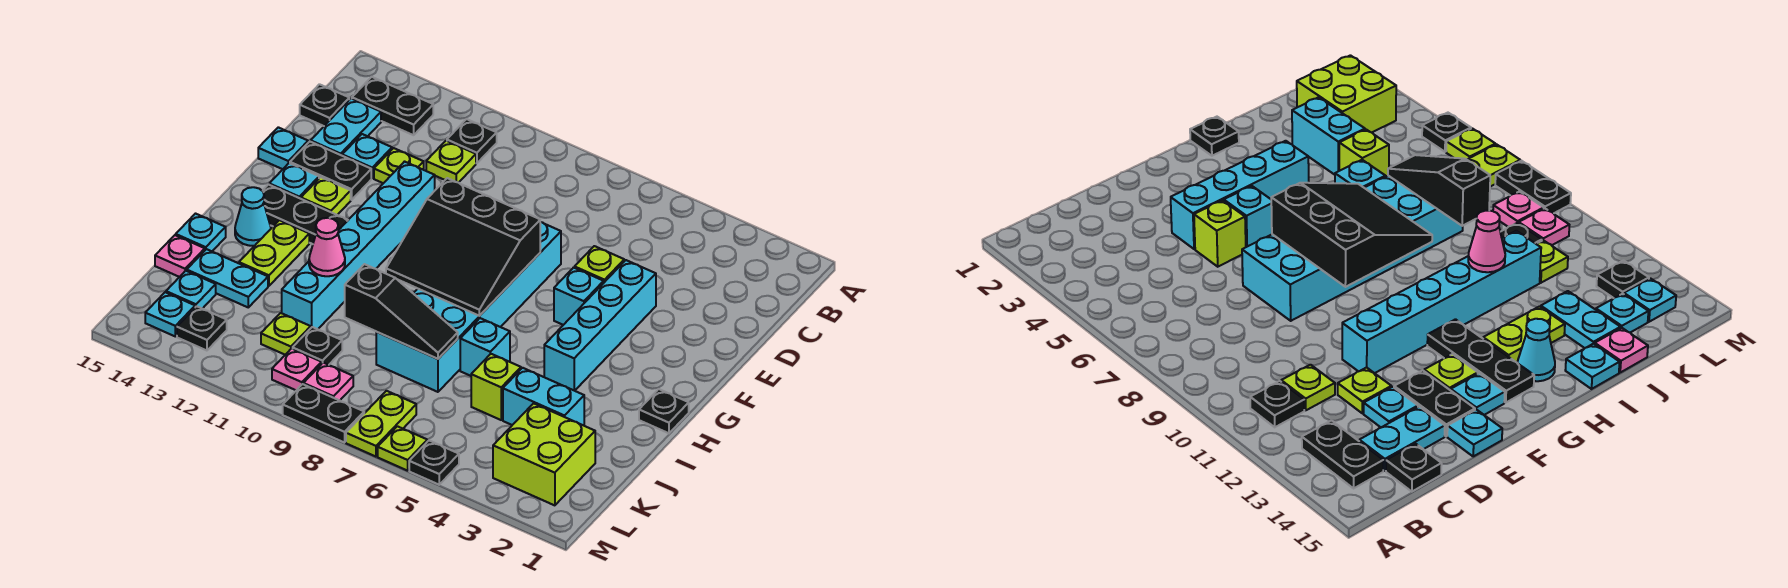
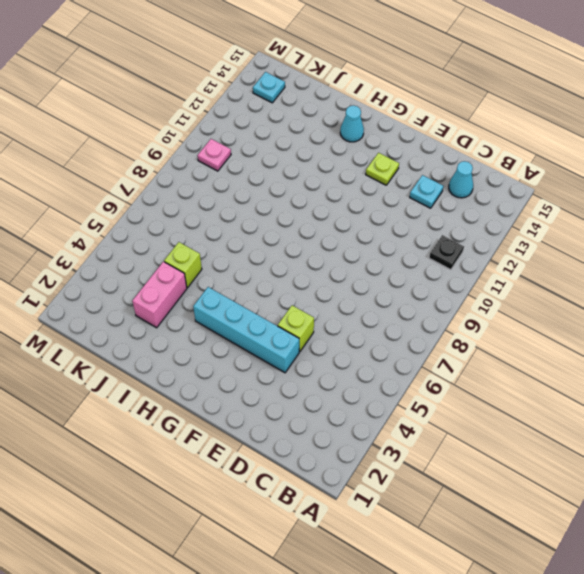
cyan 1x1 cone [449,161,473,198] -> cyan 1x2 plate [311,98,381,156]
pink 1x2 brick [132,262,187,328] -> cyan 1x2 brick [503,368,584,426]
none -> black 1x2 plate [352,77,433,135]
none -> lime 1x1 plate [426,141,476,183]
none -> black 1x1 plate [300,84,349,126]
none -> lime 1x1 plate [374,148,424,183]

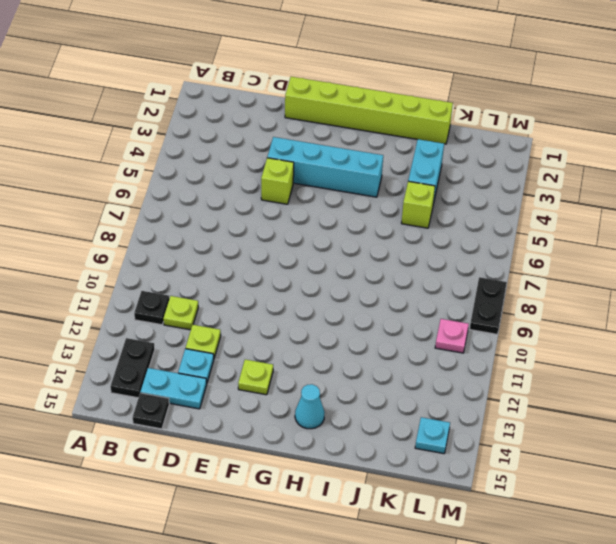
lime 1x6 brick [285,77,453,144] -> black 1x1 plate [639,389,689,433]
none -> cyan 2x6 brick [376,222,561,392]
none -> cyan 1x6 brick [282,162,435,329]
none -> black 1x2 plate [290,142,371,200]
none -> cyan 1x1 plate [258,127,308,169]

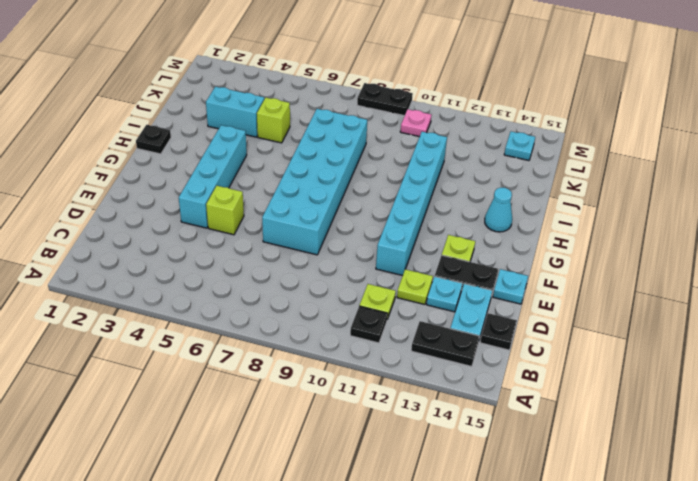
none -> cyan 1x1 brick [554,268,604,325]
none -> cyan 1x1 plate [269,163,319,199]
none -> black 1x3 plate [263,185,348,244]
none -> lime 1x2 plate [239,220,309,286]

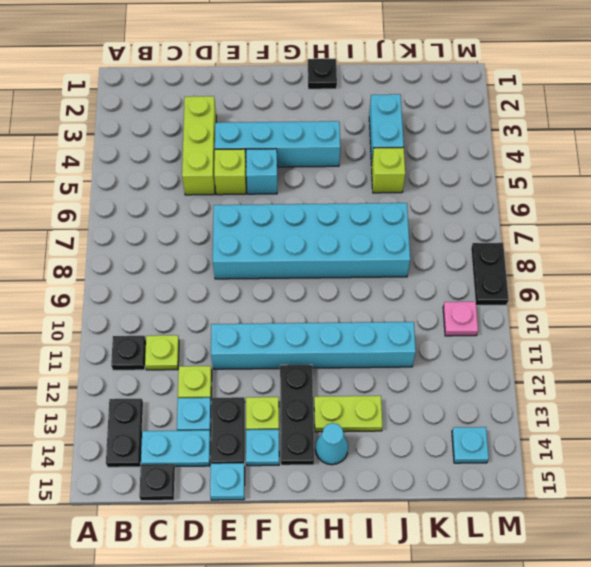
lime 1x3 brick [182,96,216,195] -> none
none -> cyan 1x1 brick [460,318,510,376]
none -> cyan 1x1 plate [176,214,226,251]
none -> cyan 1x2 plate [187,249,268,307]
none -> pink 1x1 plate [155,235,205,277]

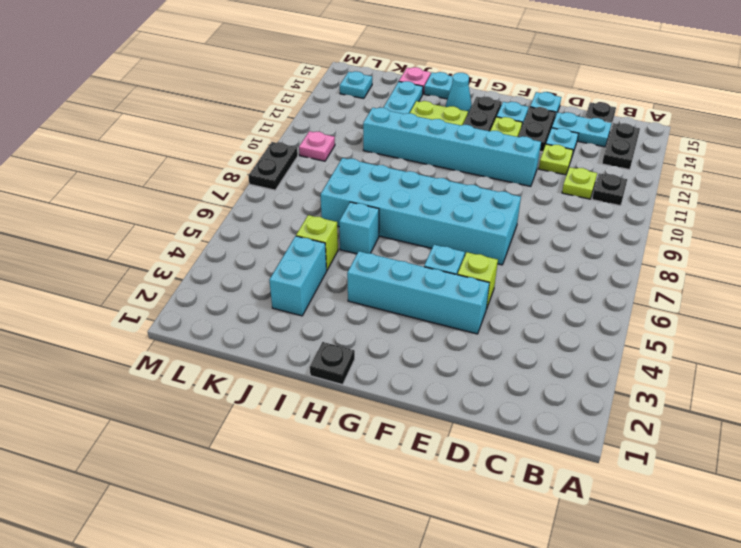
none -> lime 2x2 brick [493,403,595,505]
none -> black 1x1 plate [293,327,342,365]
none -> lime 1x1 plate [261,313,311,355]
none -> cyan 1x1 plate [166,271,216,309]

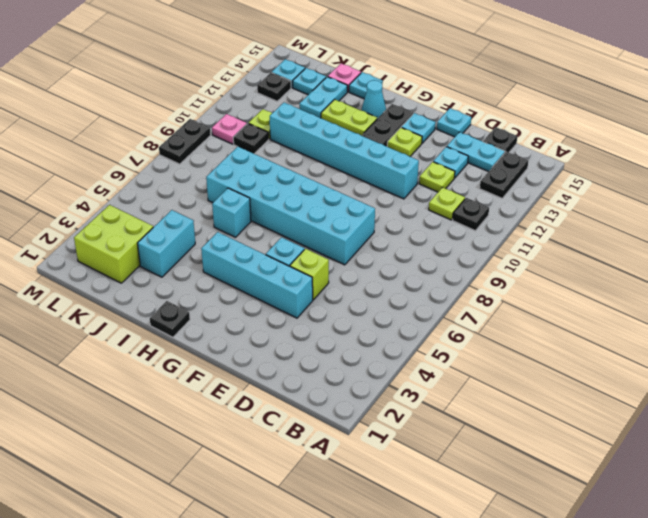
none -> black 1x2 plate [290,142,371,200]
none -> lime 1x1 brick [471,354,521,420]
none -> lime 1x2 plate [346,391,416,457]
none -> pink 1x1 plate [303,363,353,400]

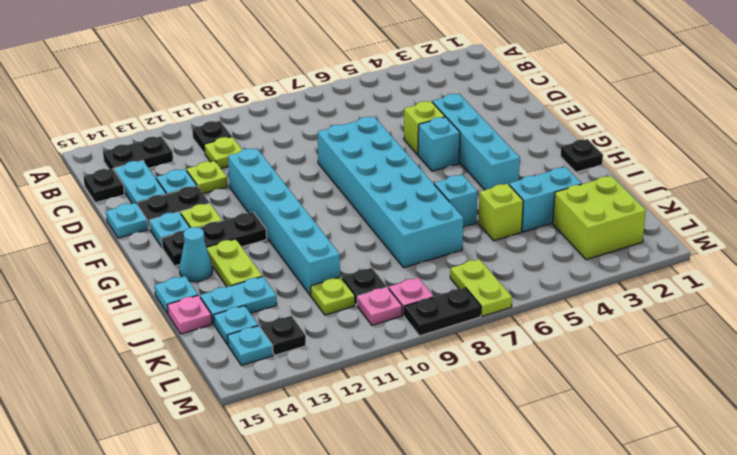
none -> black 1x1 plate [409,441,459,485]
none -> lime 1x1 plate [378,426,427,471]
none -> black 3x3 slope [386,178,540,316]
none -> pink 1x1 cone [309,218,345,276]

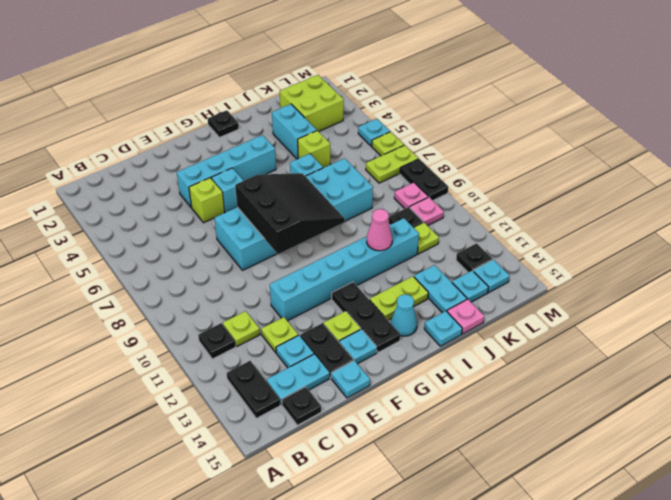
cyan 1x1 plate [358,119,390,146] -> black 1x1 plate [409,441,459,485]
none -> black 1x3 slope [345,264,458,359]

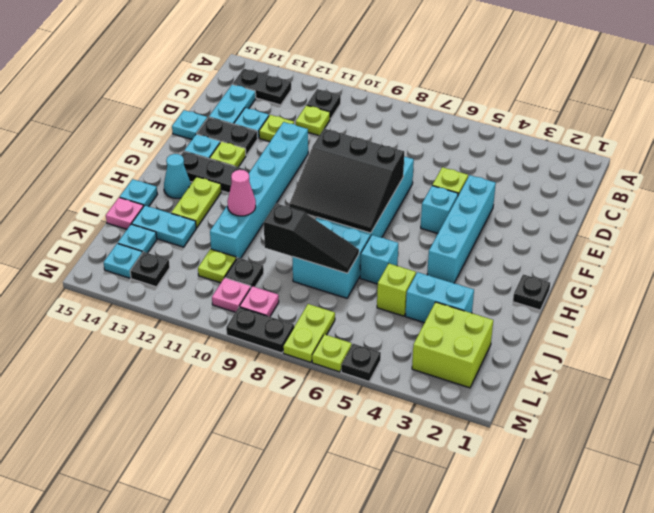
none -> black 1x1 plate [300,84,349,126]

